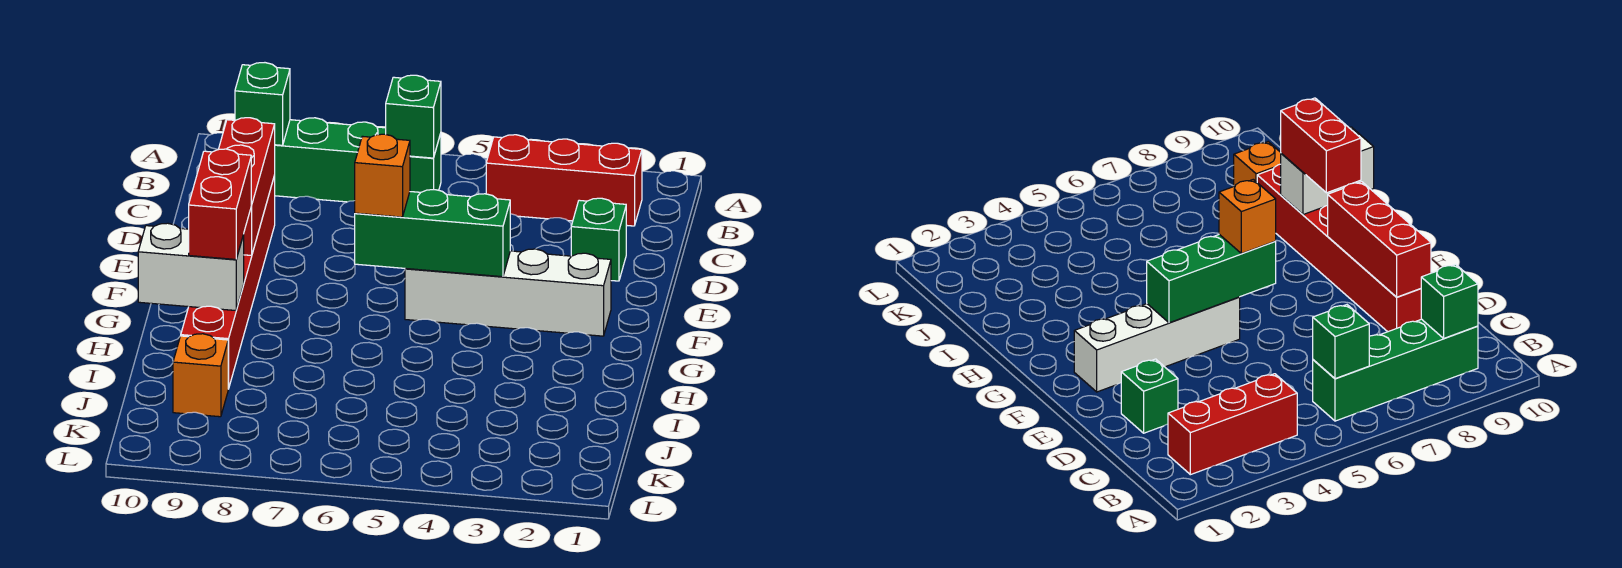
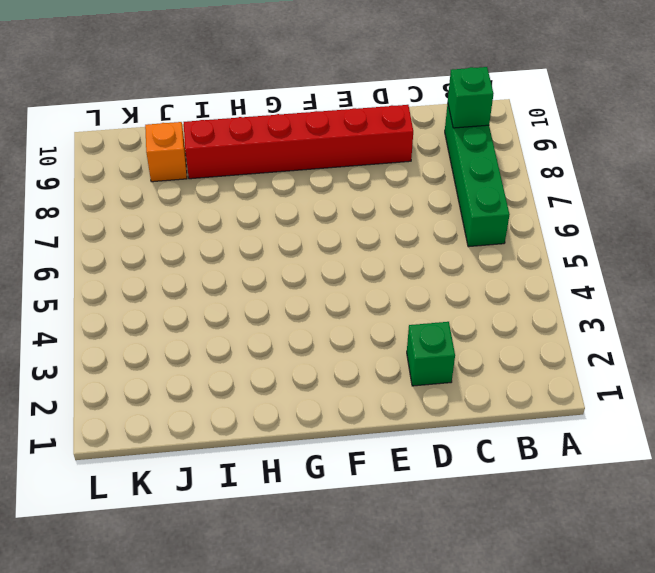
none -> red 1x3 brick [486,135,642,226]
none -> white 1x4 brick [405,249,611,336]
none -> green 1x1 brick [386,75,441,158]

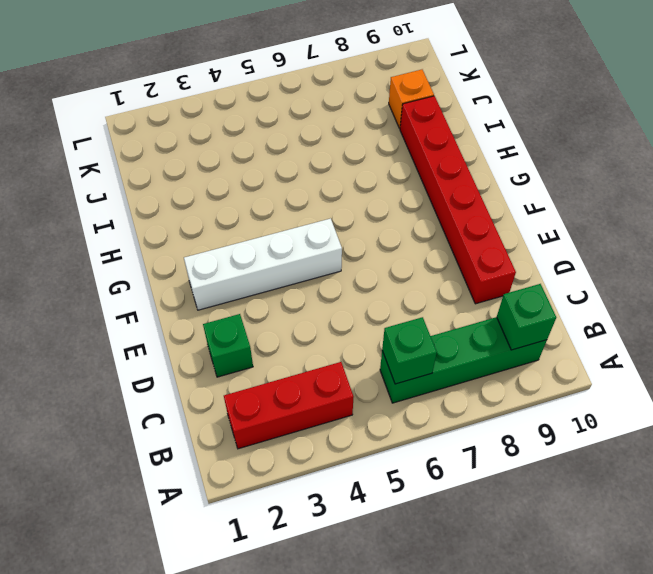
none -> red 1x3 brick [218,118,275,255]
none -> green 1x3 brick [355,190,510,277]
none -> white 1x2 brick [138,223,244,311]

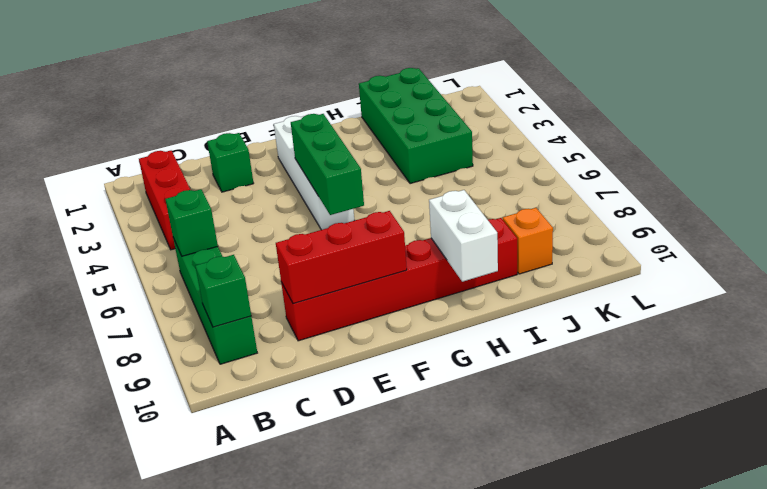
green 2x4 brick [359,68,473,184] -> none
none -> orange 1x1 brick [355,134,410,217]
none -> red 1x2 brick [189,149,251,259]

